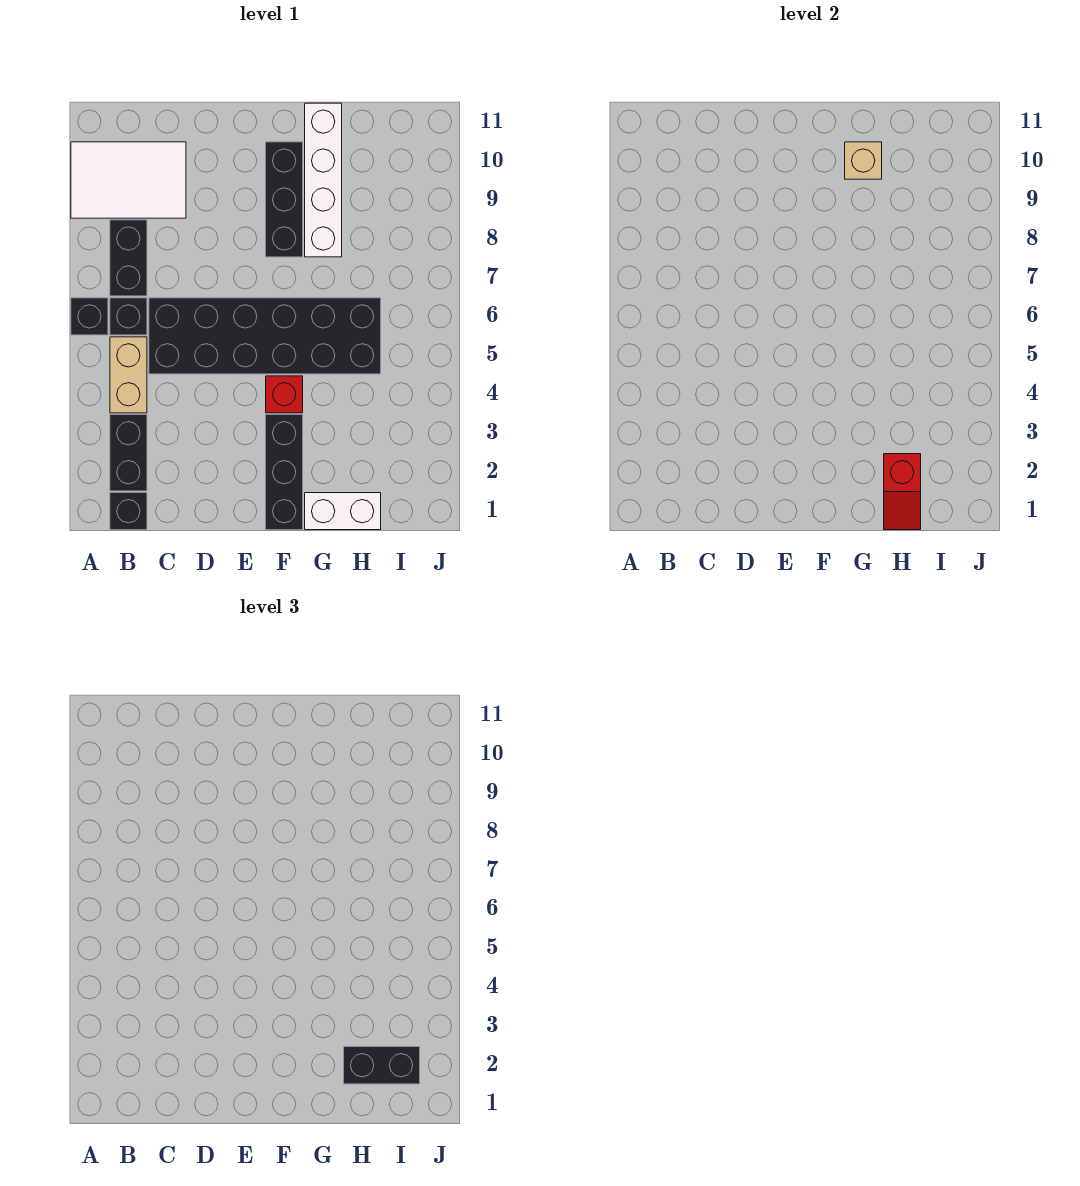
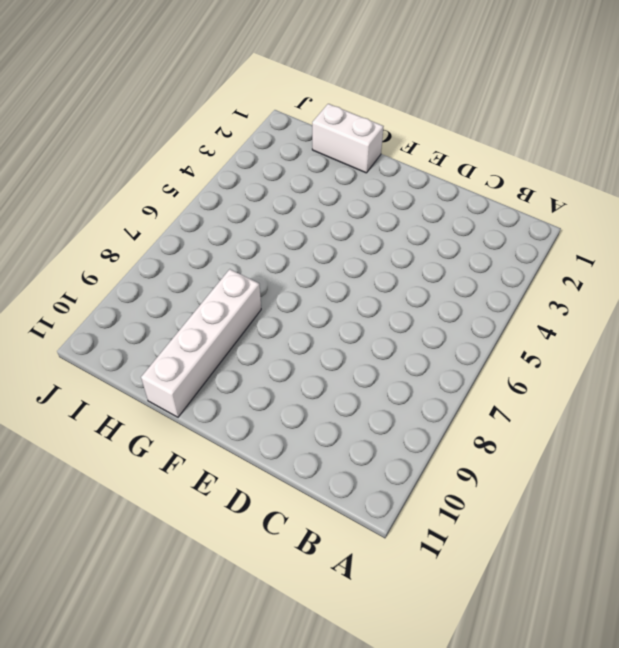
none -> black 1x1 brick [71,298,108,335]
none -> white 2x3 tile [71,142,186,218]
none -> black 1x1 brick [110,493,147,530]

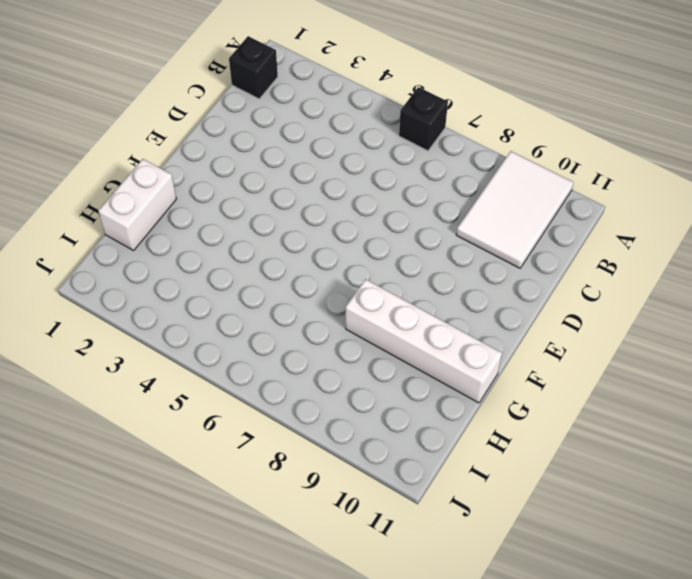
none -> black 1x2 brick [110,415,147,491]
none -> tan 1x2 brick [110,337,147,413]
none -> black 1x1 brick [110,298,147,335]

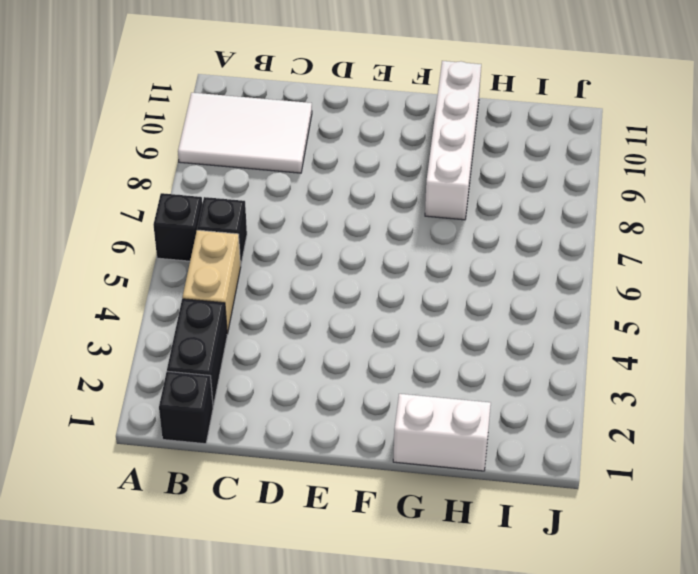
none -> black 1x2 brick [110,220,147,296]
none -> black 2x6 brick [149,298,381,374]
none -> black 1x3 brick [266,415,303,530]

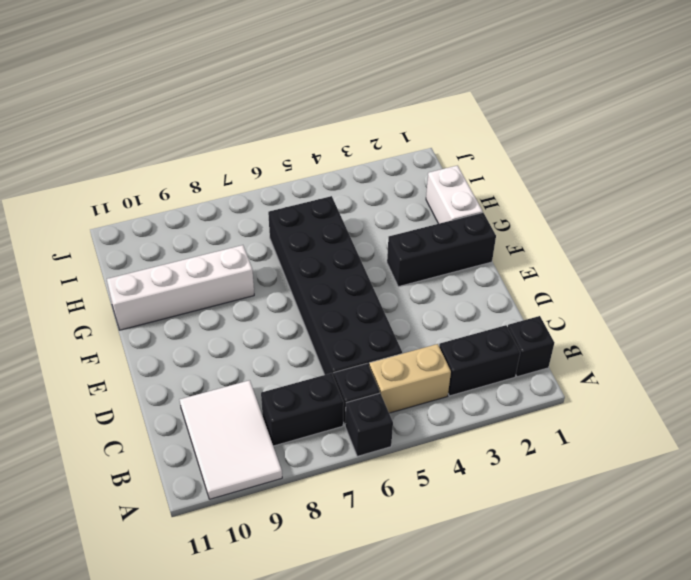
none -> red 1x1 brick [266,376,303,413]
none -> black 1x3 brick [266,142,303,257]
none -> tan 1x1 brick [845,142,882,179]

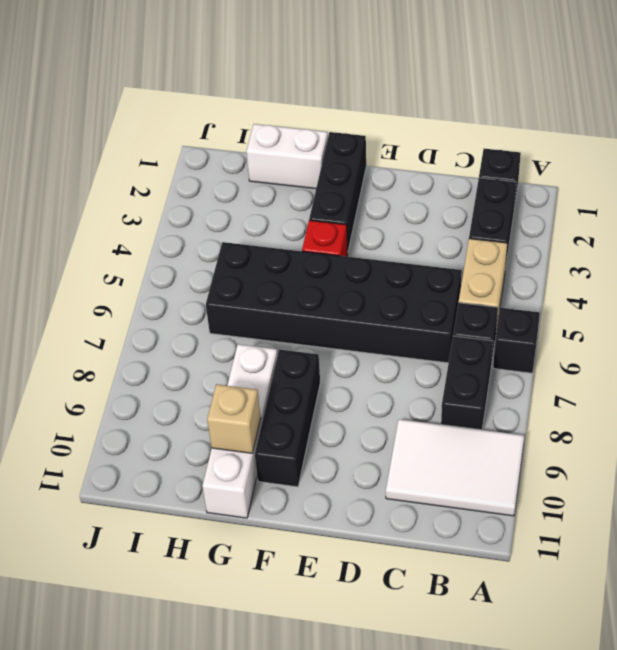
none -> red 1x2 slope [884,454,921,530]
none -> black 1x2 brick [344,1047,420,1084]

